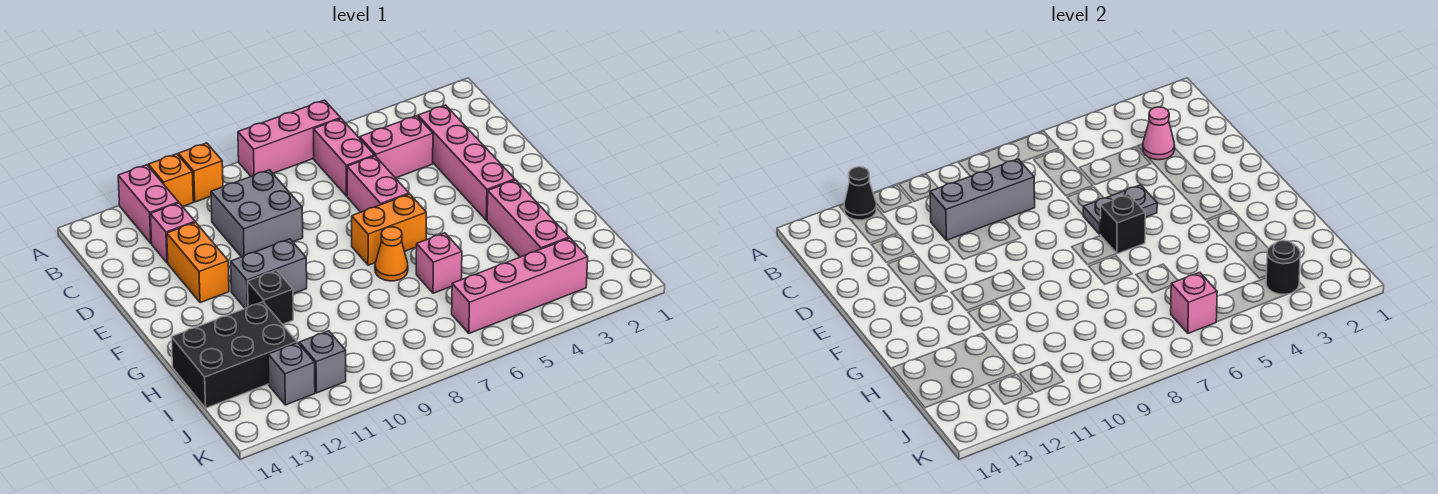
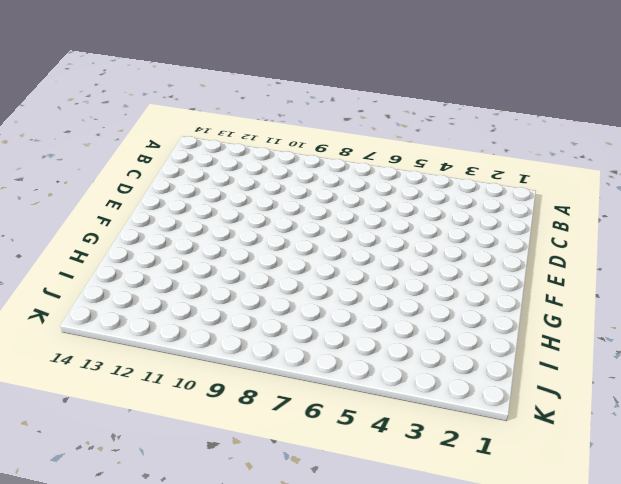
none -> pink 1x3 brick [238,100,341,176]
none -> orange 1x1 brick [178,143,223,202]
none -> orange 1x1 brick [148,154,193,207]

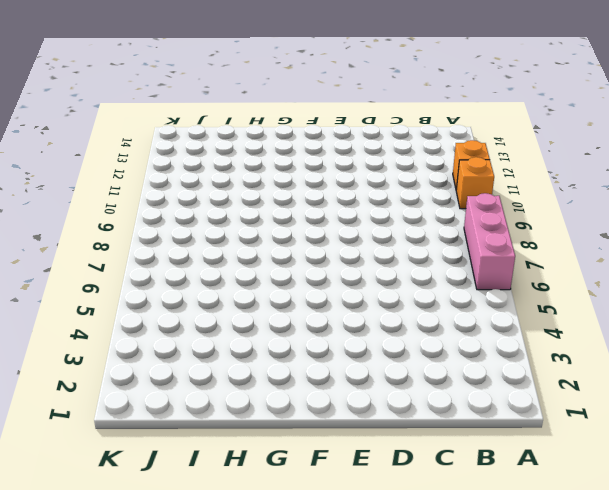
none -> pink 1x2 brick [118,165,179,243]
none -> pink 1x2 brick [314,119,374,196]
none -> pink 1x4 brick [418,105,515,220]

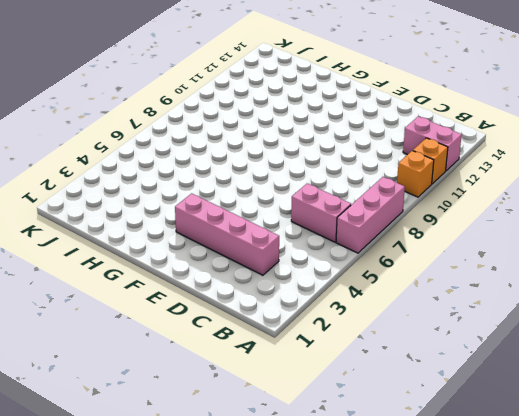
none -> pink 1x2 brick [360,116,433,178]
none -> grey 2x2 brick [211,170,303,257]
none -> pink 1x1 brick [150,203,195,263]

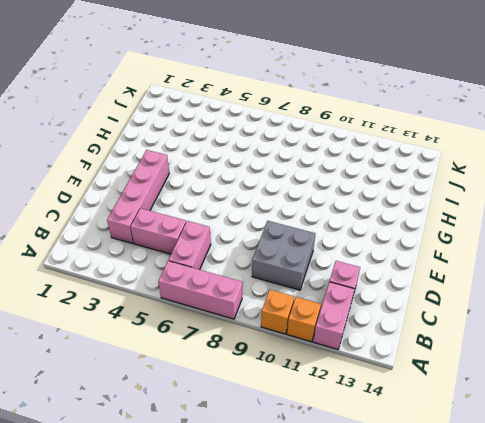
none -> pink 1x2 brick [347,156,409,212]
none -> orange 1x2 brick [167,222,229,303]
none -> orange 1x2 brick [352,194,426,265]

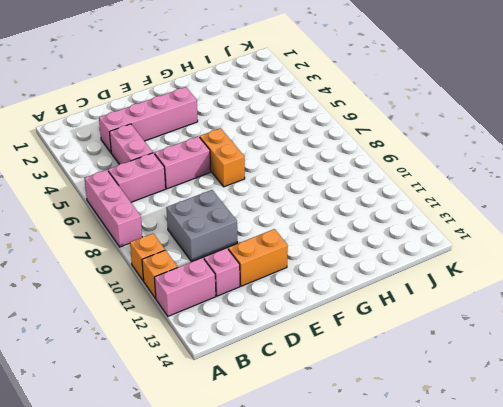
none -> grey 1x2 brick [231,239,307,308]
none -> pink 1x3 brick [487,180,569,257]
none -> orange 1x1 cone [375,227,408,281]

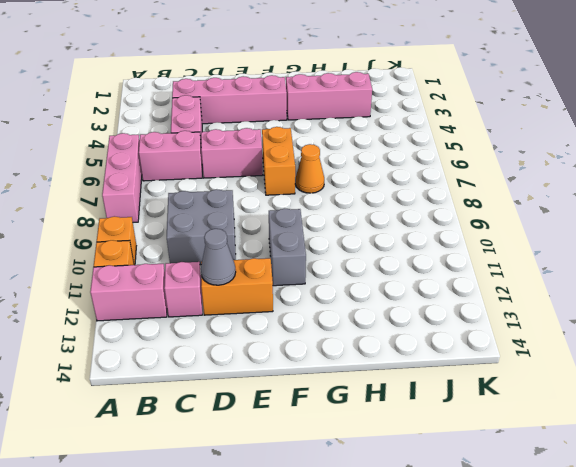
grey 1x1 cone [201,229,236,285] -> none
none -> black 1x1 brick [248,270,293,324]
none -> pink 1x1 brick [416,233,462,293]
none -> black 2x3 brick [171,302,297,408]

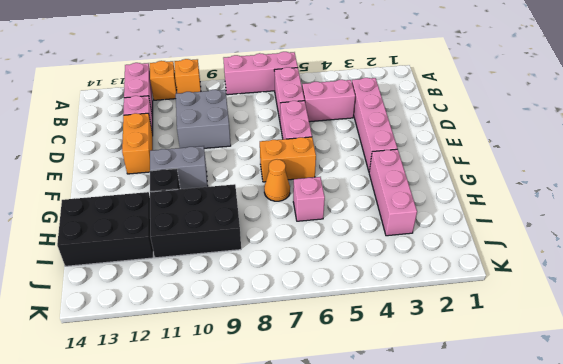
black 2x3 brick [150,184,241,258] -> none
none -> pink 1x4 brick [452,238,588,333]
none -> grey 1x1 brick [299,331,346,393]
none -> grey 1x1 brick [268,343,315,405]

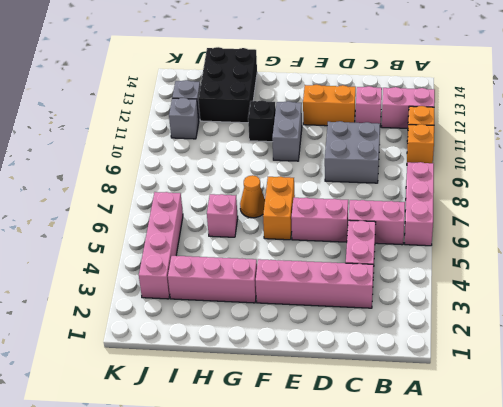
none -> black 1x1 cone [844,167,876,220]
none -> pink 1x1 cone [1143,107,1175,160]
none -> grey 1x3 brick [930,159,1035,240]

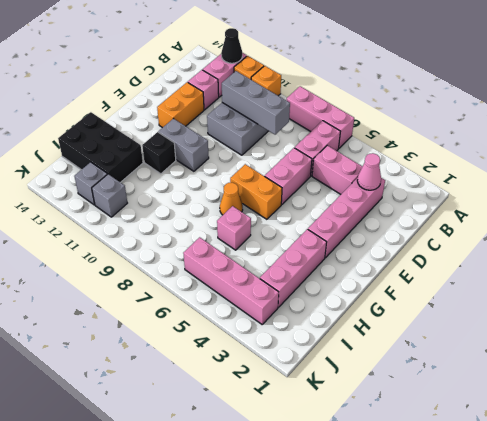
none -> grey 1x2 plate [1083,185,1157,234]
none -> black 1x1 brick [1100,194,1145,254]
none -> black 1x1 round brick [1266,240,1300,295]

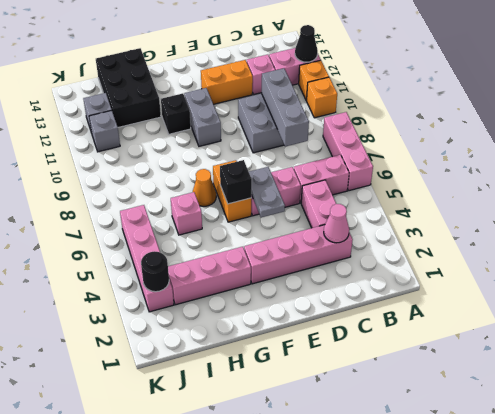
none -> pink 1x1 brick [1171,272,1217,333]

